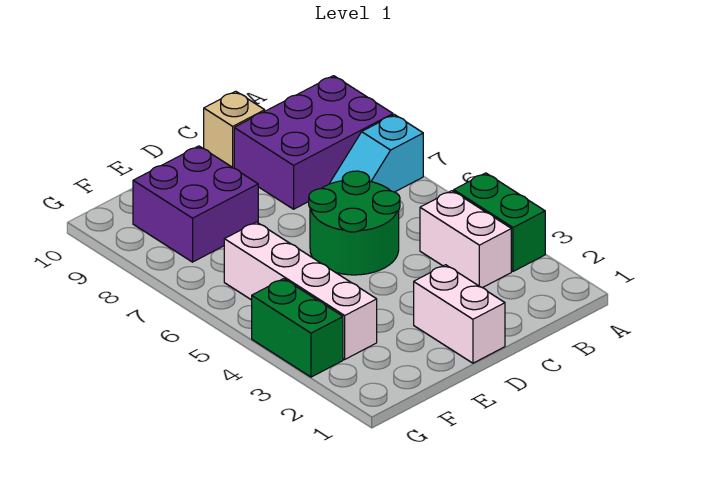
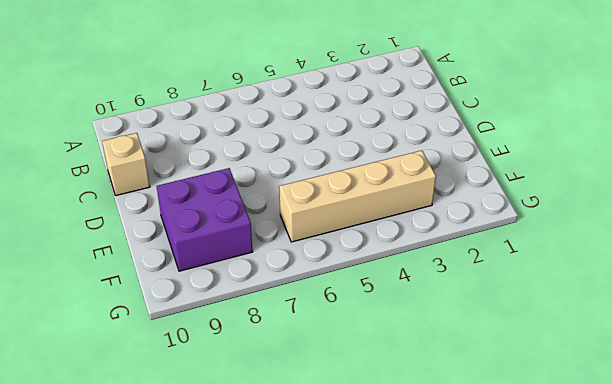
tan 1x4 brick [279,150,436,242] -> white 1x4 brick [224,222,377,359]
none -> green 1x2 brick [454,173,545,271]
none -> cyan 1x2 slope [329,115,423,192]

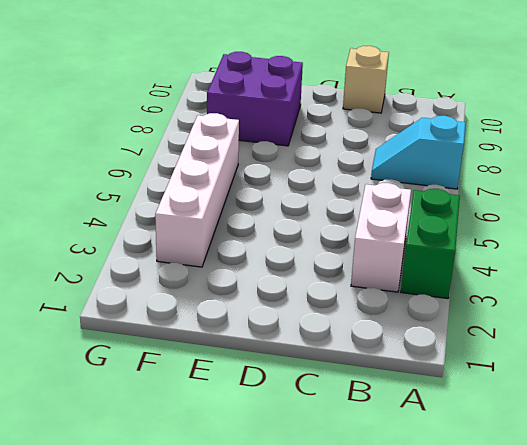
none -> purple 2x3 brick [234,76,393,209]
none -> green 2x2 round brick [309,171,400,275]

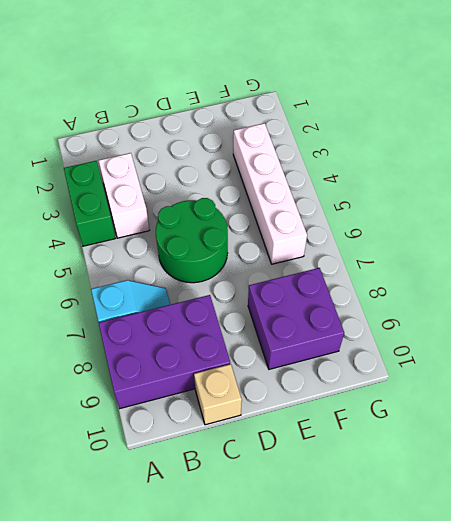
none -> white 1x2 brick [414,265,505,363]
none -> green 1x2 brick [252,279,343,377]

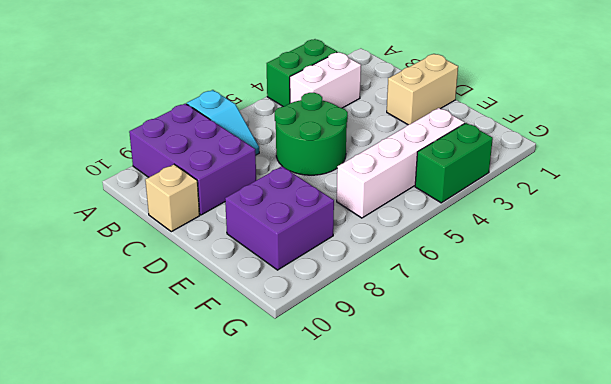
tan 1x2 brick [387,54,458,125] -> white 1x2 brick [414,265,505,363]

